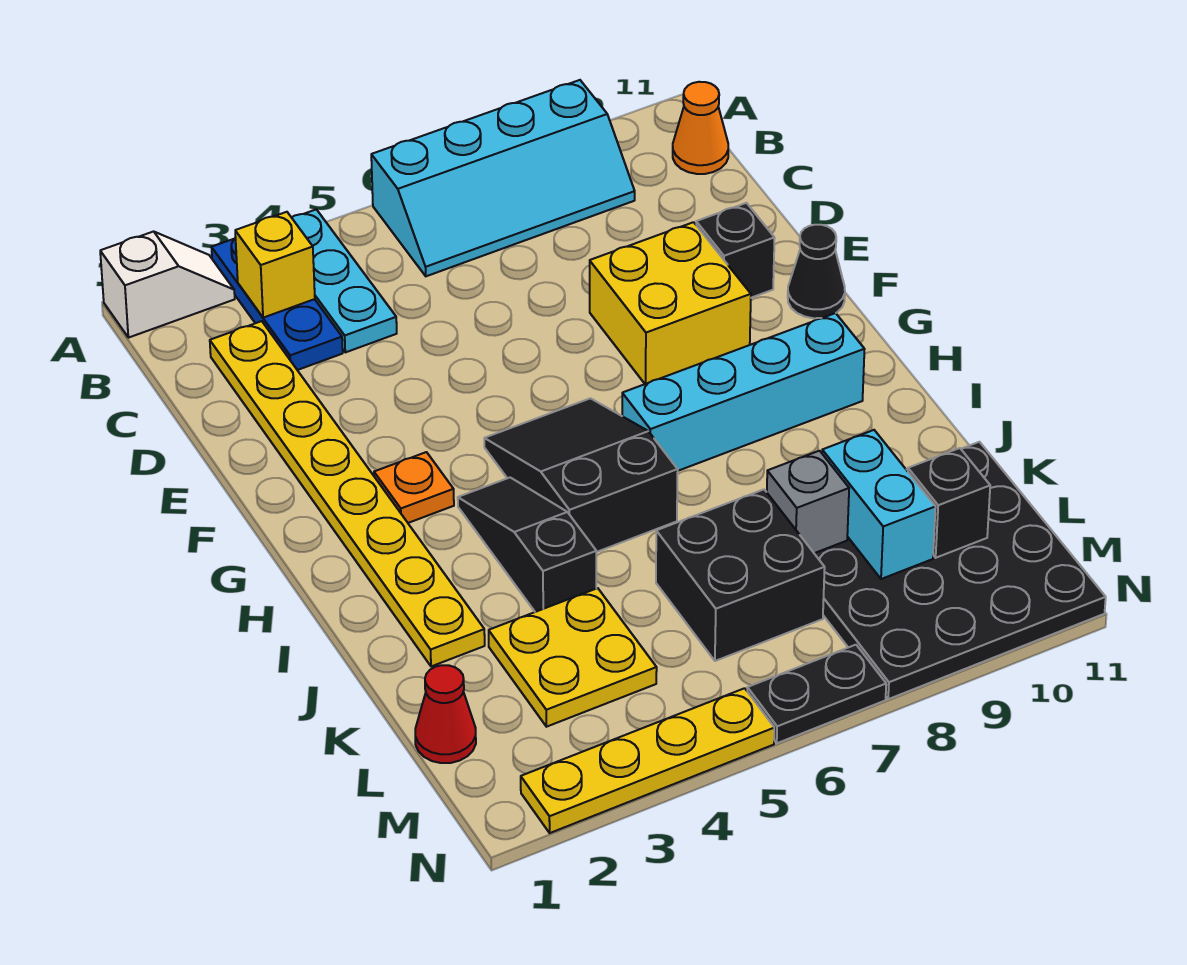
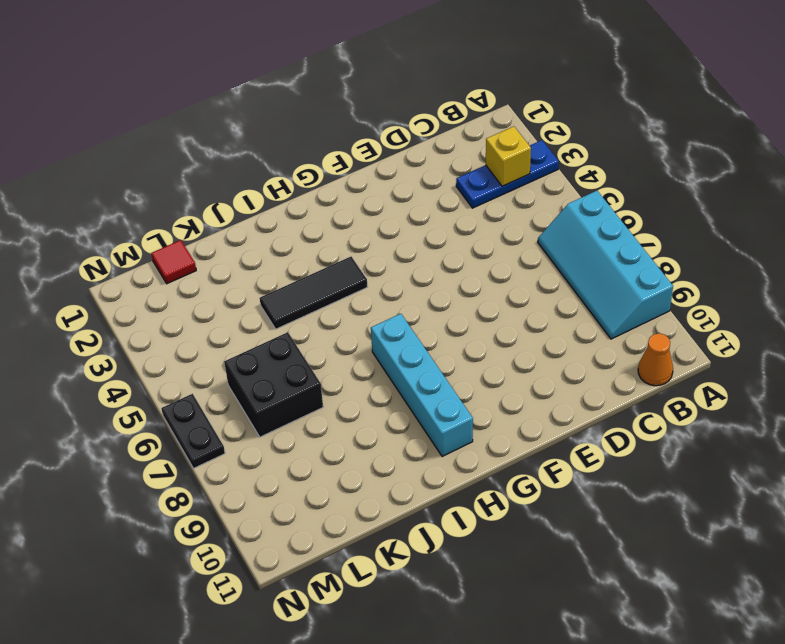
black 1x3 tile [260,257,368,329] -> black 1x3 slope [458,478,596,612]
red 1x1 tile [151,240,196,284] -> red 1x1 cone [415,665,476,763]
none -> white 1x2 slope [100,231,235,338]
none -> cyan 1x3 plate [292,209,397,352]
none -> yellow 1x8 plate [210,321,485,666]

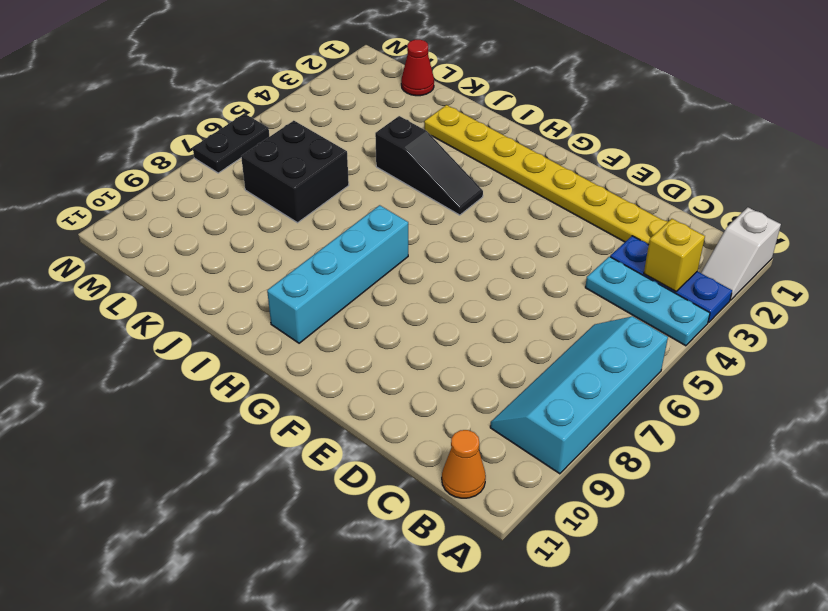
none -> yellow 2x2 brick [590,222,751,384]
none -> black 1x1 brick [696,203,775,298]
none -> black 1x1 cone [788,225,845,318]

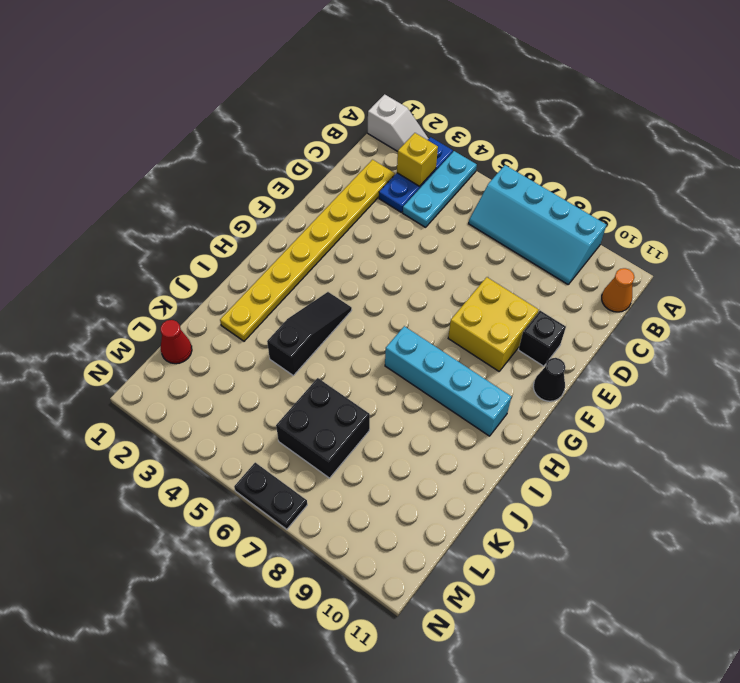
none -> orange 1x1 plate [374,452,454,523]
none -> black 2x3 slope [484,398,678,552]
none -> yellow 2x2 plate [489,588,657,727]

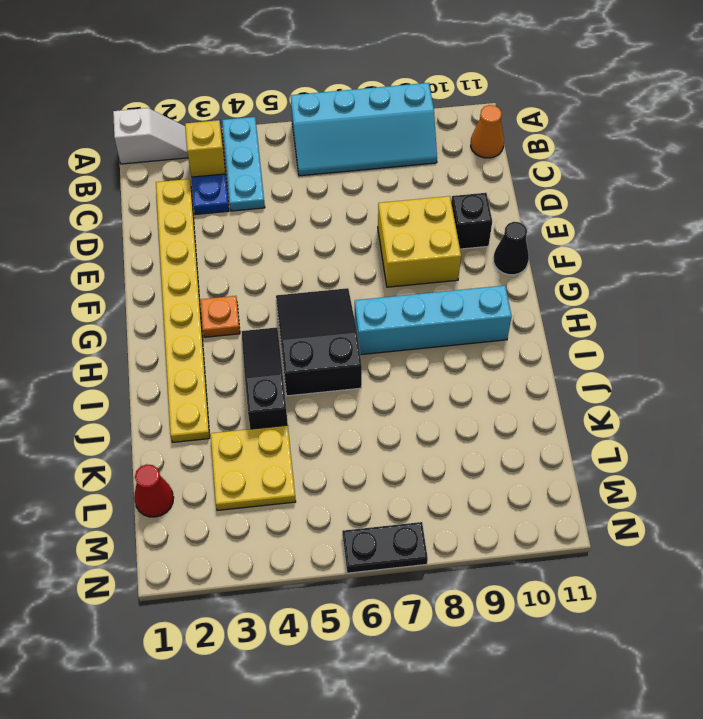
none -> black 2x2 brick [656,490,825,661]
none -> black 4x4 plate [814,442,1106,699]
none -> yellow 1x4 plate [521,688,774,833]

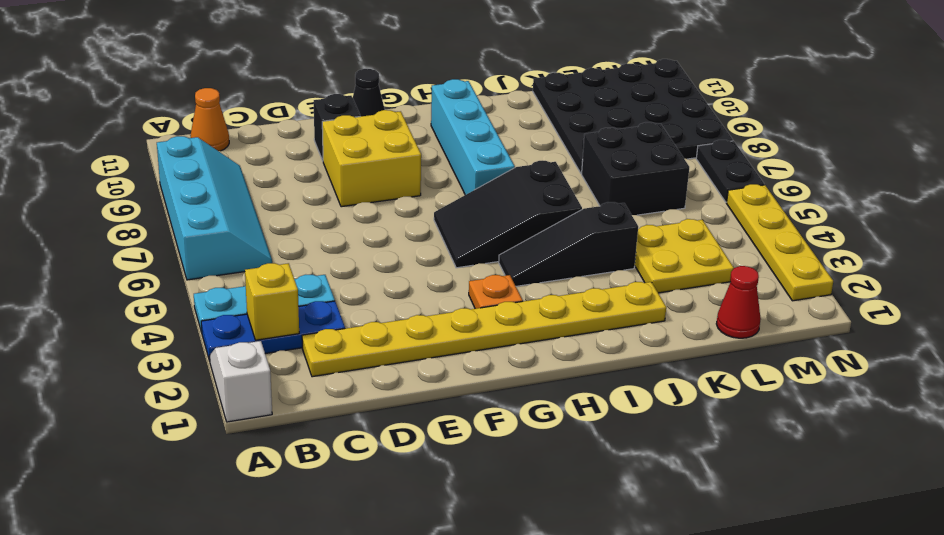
none -> grey 1x1 brick [767,451,849,553]
none -> cyan 1x2 brick [822,430,936,579]
none -> black 1x1 brick [908,448,990,558]

